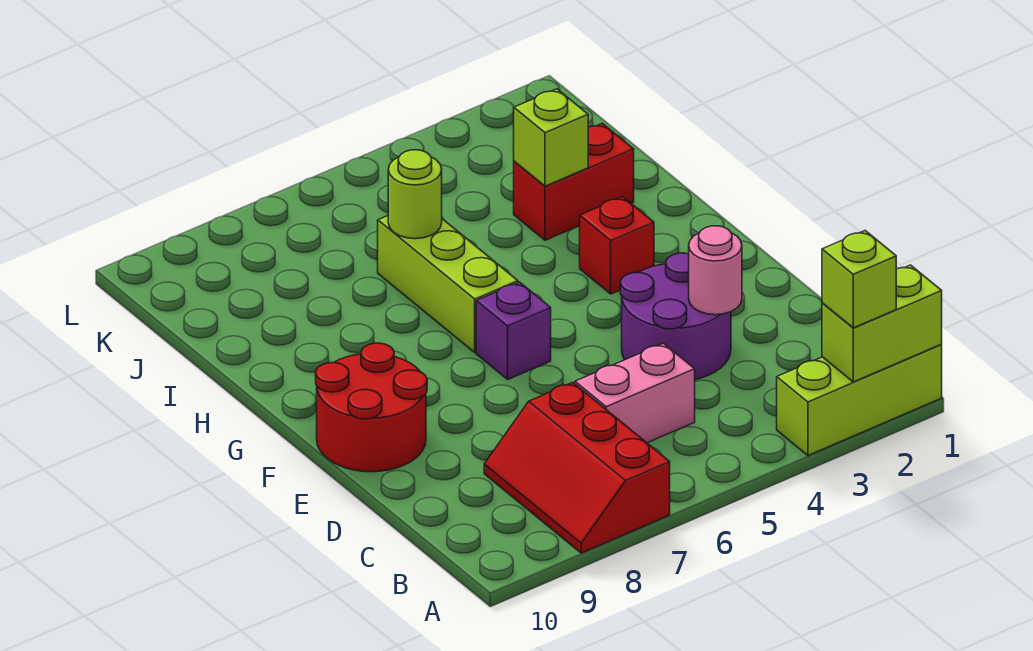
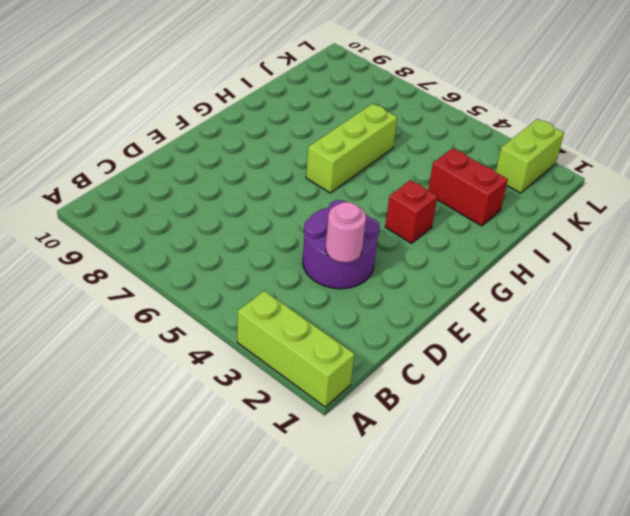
lime 1x2 brick [496,119,564,193] -> lime 1x2 brick turned to [822,265,942,382]
none -> red 2x3 slope [484,382,670,553]
none -> pink 1x2 brick [575,343,695,443]
none -> red 2x2 round brick [316,343,427,472]

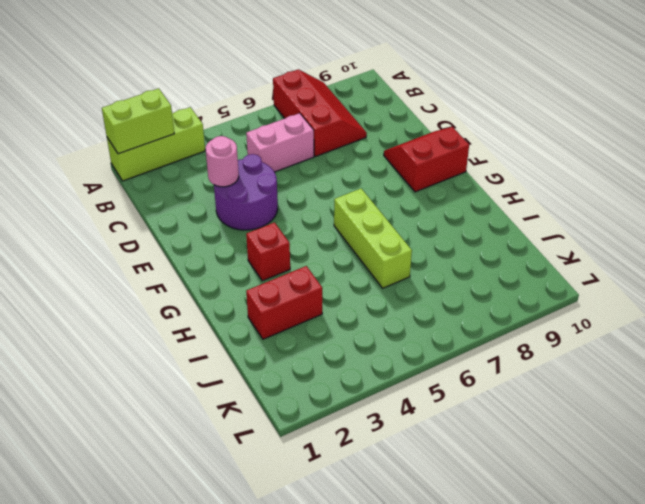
red 2x2 slope [384,127,469,192] -> red 2x2 round brick [316,343,427,472]
none -> purple 1x1 brick [476,282,551,379]
none -> lime 1x1 brick [514,89,588,186]
none -> lime 1x1 round brick [388,150,442,239]

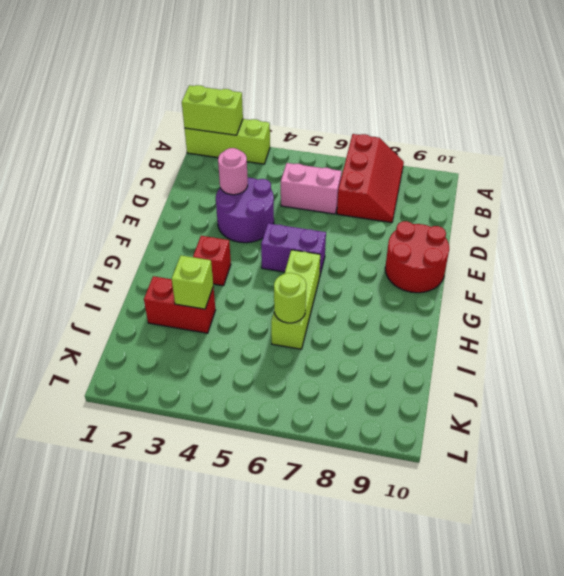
purple 1x2 brick [261,223,326,277] -> purple 1x1 brick [476,282,551,379]
none -> lime 1x1 brick [822,231,896,328]

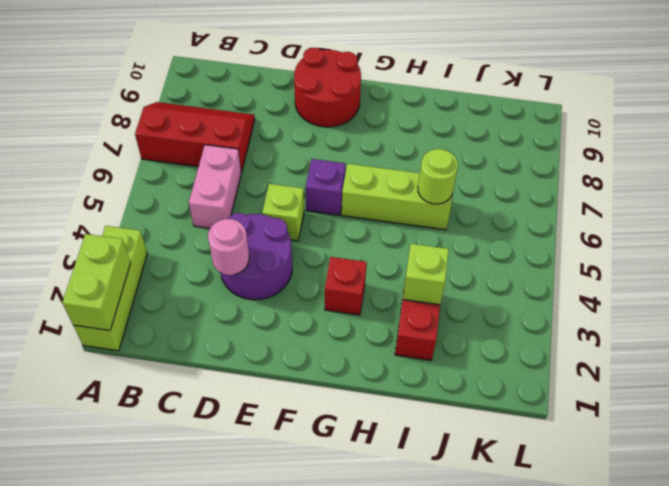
lime 1x1 brick [262,184,304,241] -> lime 1x1 brick moved to [822,231,896,328]

